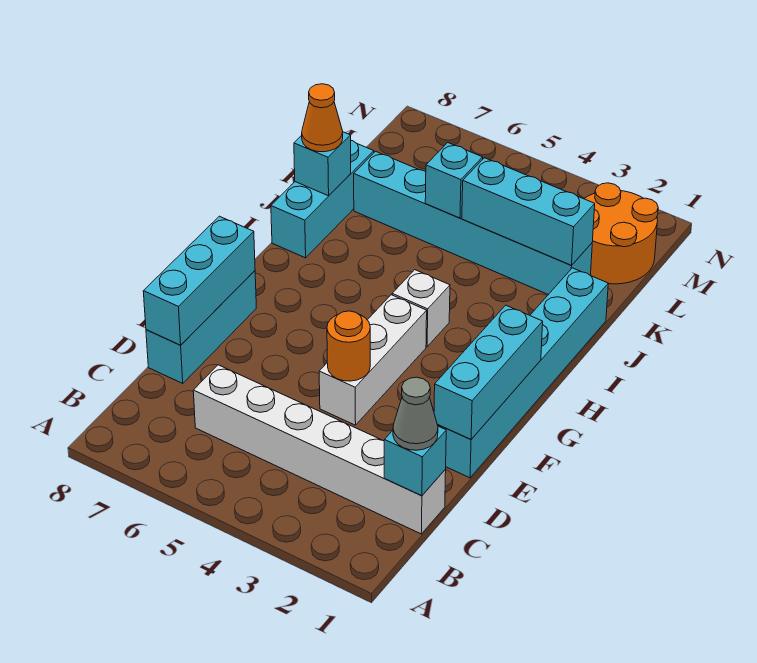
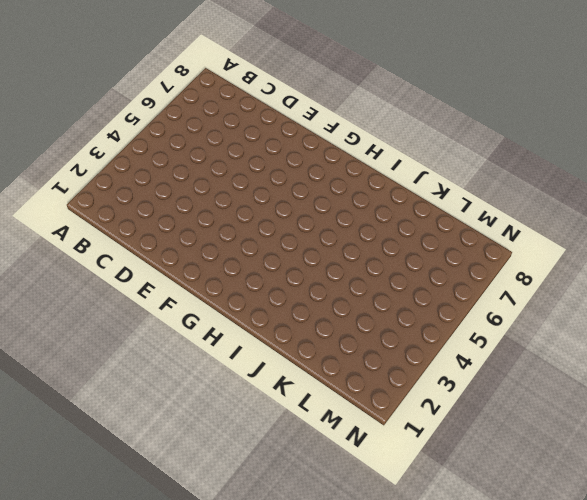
none -> white 1x6 brick [193,365,446,534]
none -> cyan 1x3 brick [146,271,256,383]
none -> cyan 1x6 brick [437,268,608,478]

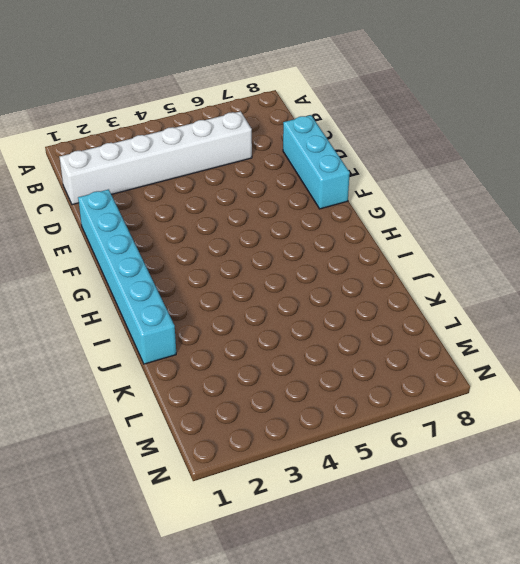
none -> white 1x3 brick [319,295,427,425]
none -> white 1x1 brick [392,270,450,347]
none -> cyan 1x3 brick [271,141,374,258]

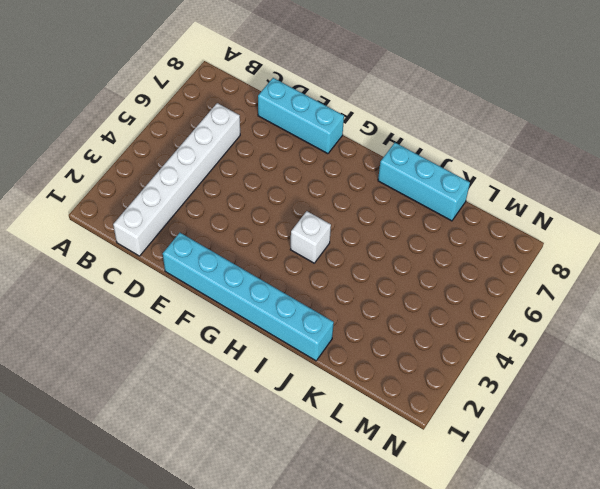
none -> white 1x3 brick [319,295,427,425]
none -> cyan 1x6 brick [354,151,592,295]
none -> orange 2x2 round brick [584,183,658,284]

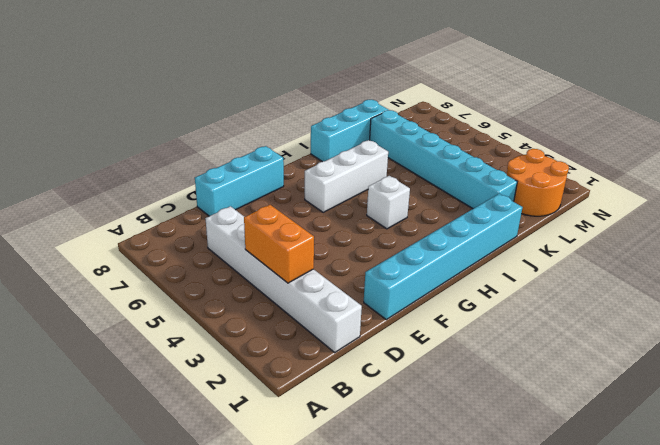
orange 1x2 brick [244,205,314,283] -> none
white 1x3 brick [305,140,388,212] -> white 1x3 brick moved to [319,295,427,425]
none -> cyan 1x1 brick [384,426,446,496]
none -> cyan 1x3 brick [143,216,255,345]
none -> cyan 1x3 brick [434,305,543,439]

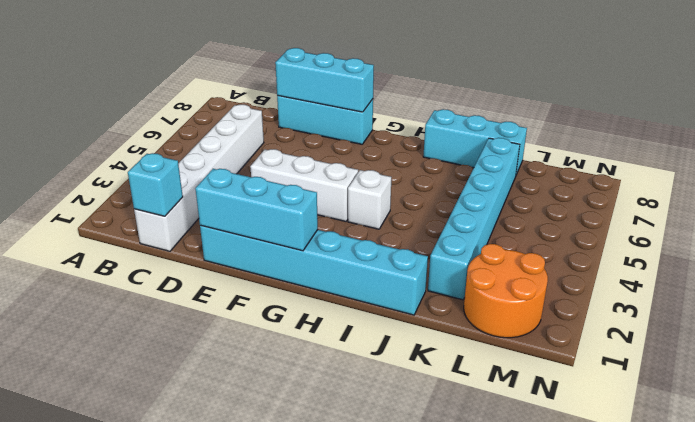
none -> orange 1x1 round brick [327,311,370,381]
none -> cyan 1x1 brick [294,132,351,196]
none -> cyan 1x3 brick [462,158,595,265]

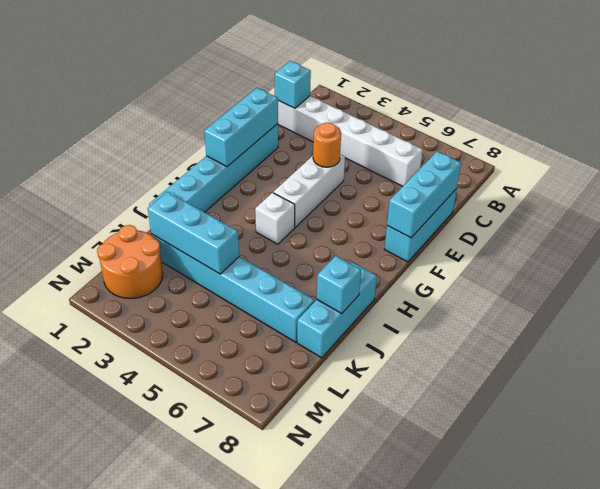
none -> cyan 1x1 brick [425,143,483,218]
none -> grey 1x1 cone [393,377,438,450]
none -> orange 1x1 cone [302,84,343,152]

